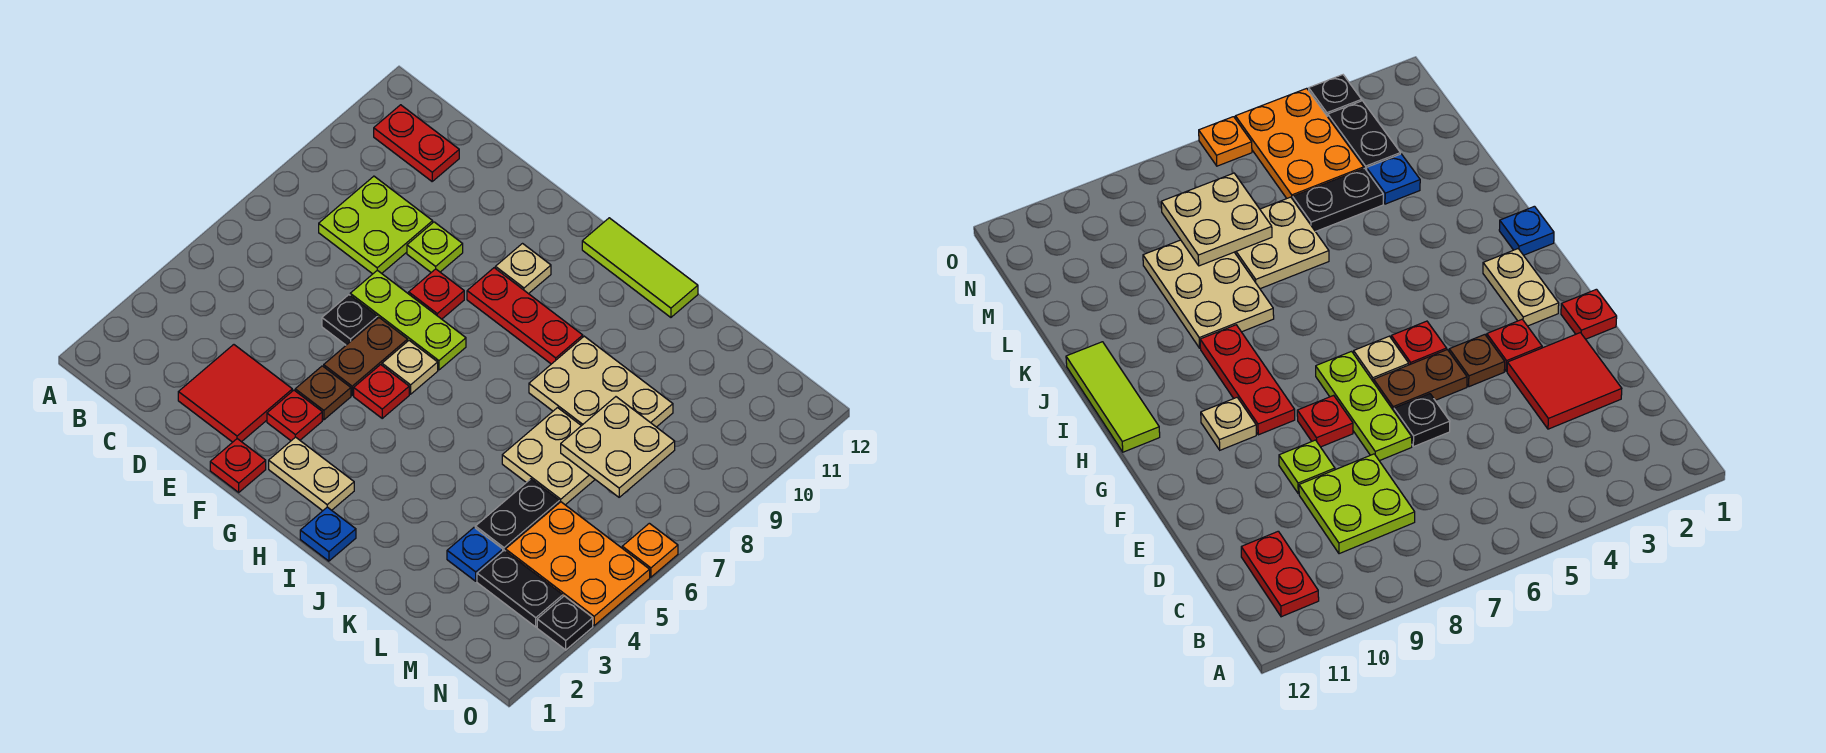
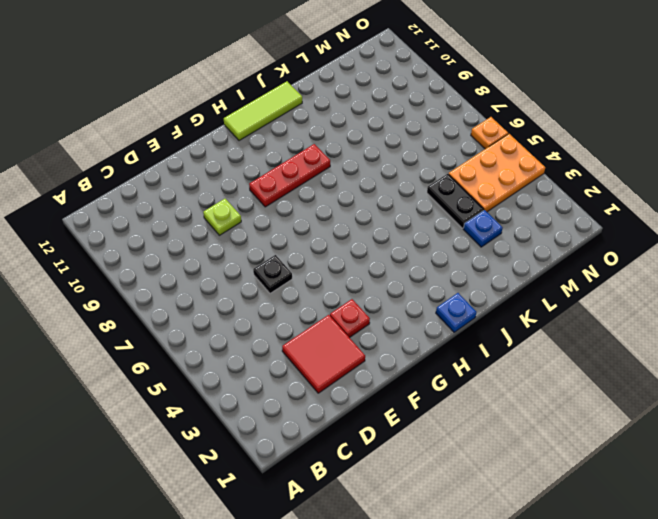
none -> red 1x2 plate [374,105,459,181]
none -> lime 2x2 plate [319,176,433,274]
none -> lime 1x3 plate [350,270,466,370]

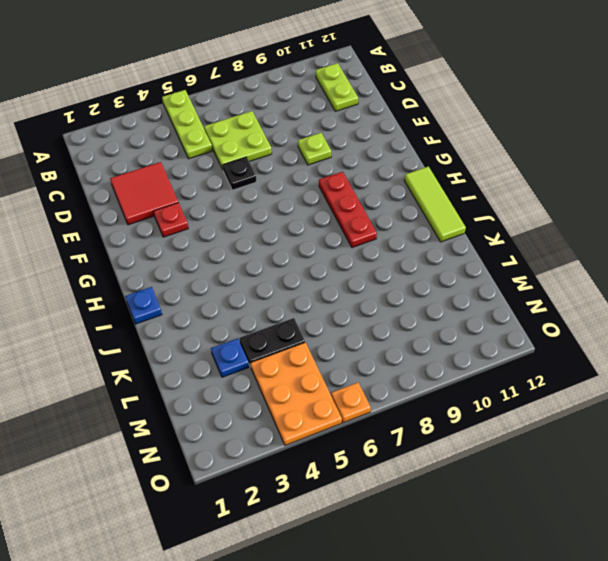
lime 1x3 plate [162,90,212,159] -> lime 1x3 plate moved to [350,270,466,370]
lime 1x2 plate [316,63,358,111] -> red 1x2 plate [374,105,459,181]
lime 2x2 plate [204,111,272,169] -> lime 2x2 plate moved to [319,176,433,274]
none -> red 1x1 plate [210,439,266,492]
none -> brown 1x1 plate [295,366,351,420]
none -> brown 1x2 plate [324,318,408,395]

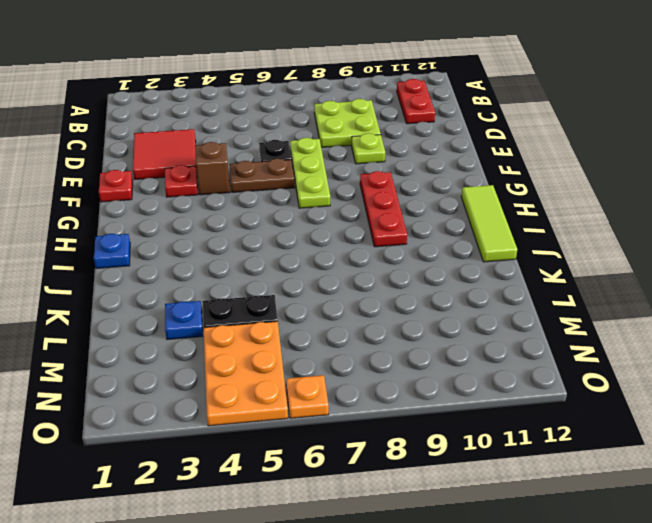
brown 1x1 brick [195,142,230,195] -> brown 1x1 plate [295,366,351,420]
none -> red 1x1 plate [409,269,464,319]
none -> tan 1x2 plate [269,437,354,511]
none -> red 1x1 plate [354,365,409,418]

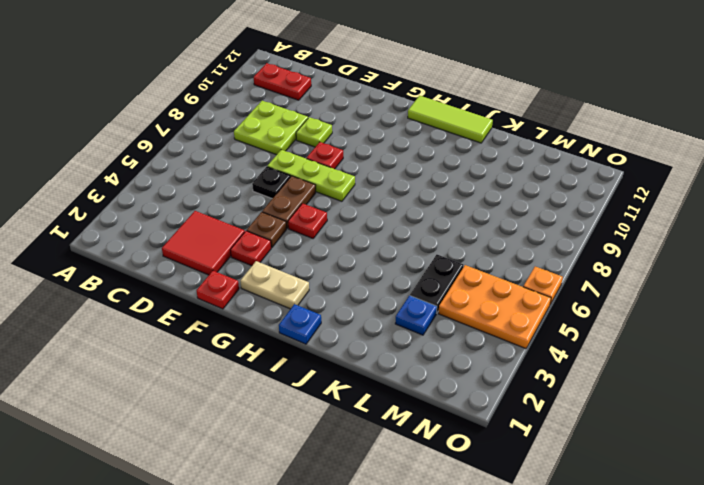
none -> tan 1x1 plate [382,341,438,394]
none -> red 1x3 plate [467,268,583,364]
none -> tan 1x1 plate [495,244,551,294]

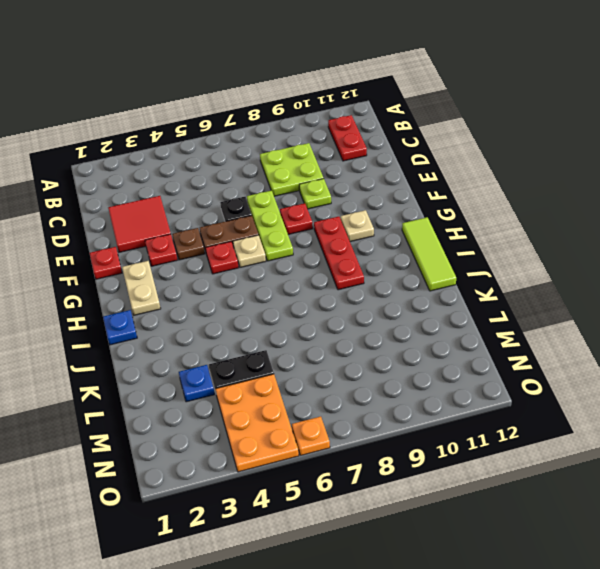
none -> tan 2x3 plate [529,336,673,427]
none -> tan 2x2 plate [502,408,595,505]
none -> black 1x2 plate [477,550,563,627]

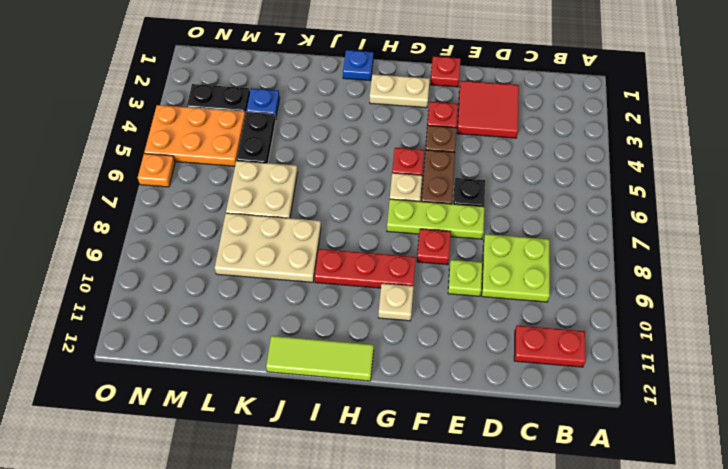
none -> black 1x1 plate [537,596,593,650]
none -> tan 2x2 plate [561,397,675,497]

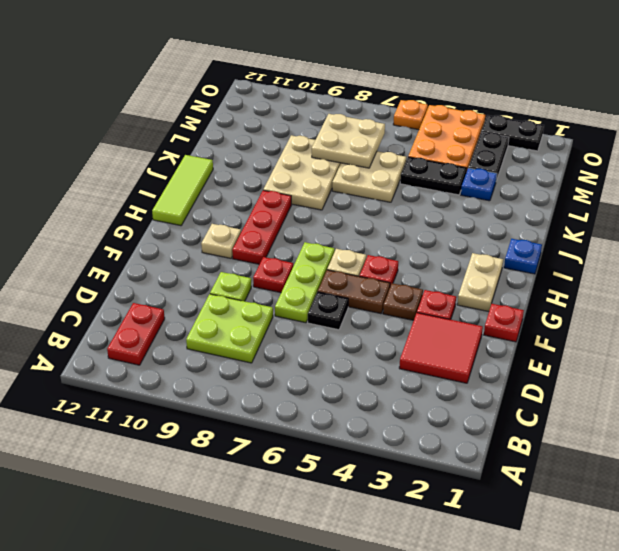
black 1x2 plate [481,115,544,151] -> black 1x1 plate [537,596,593,650]

